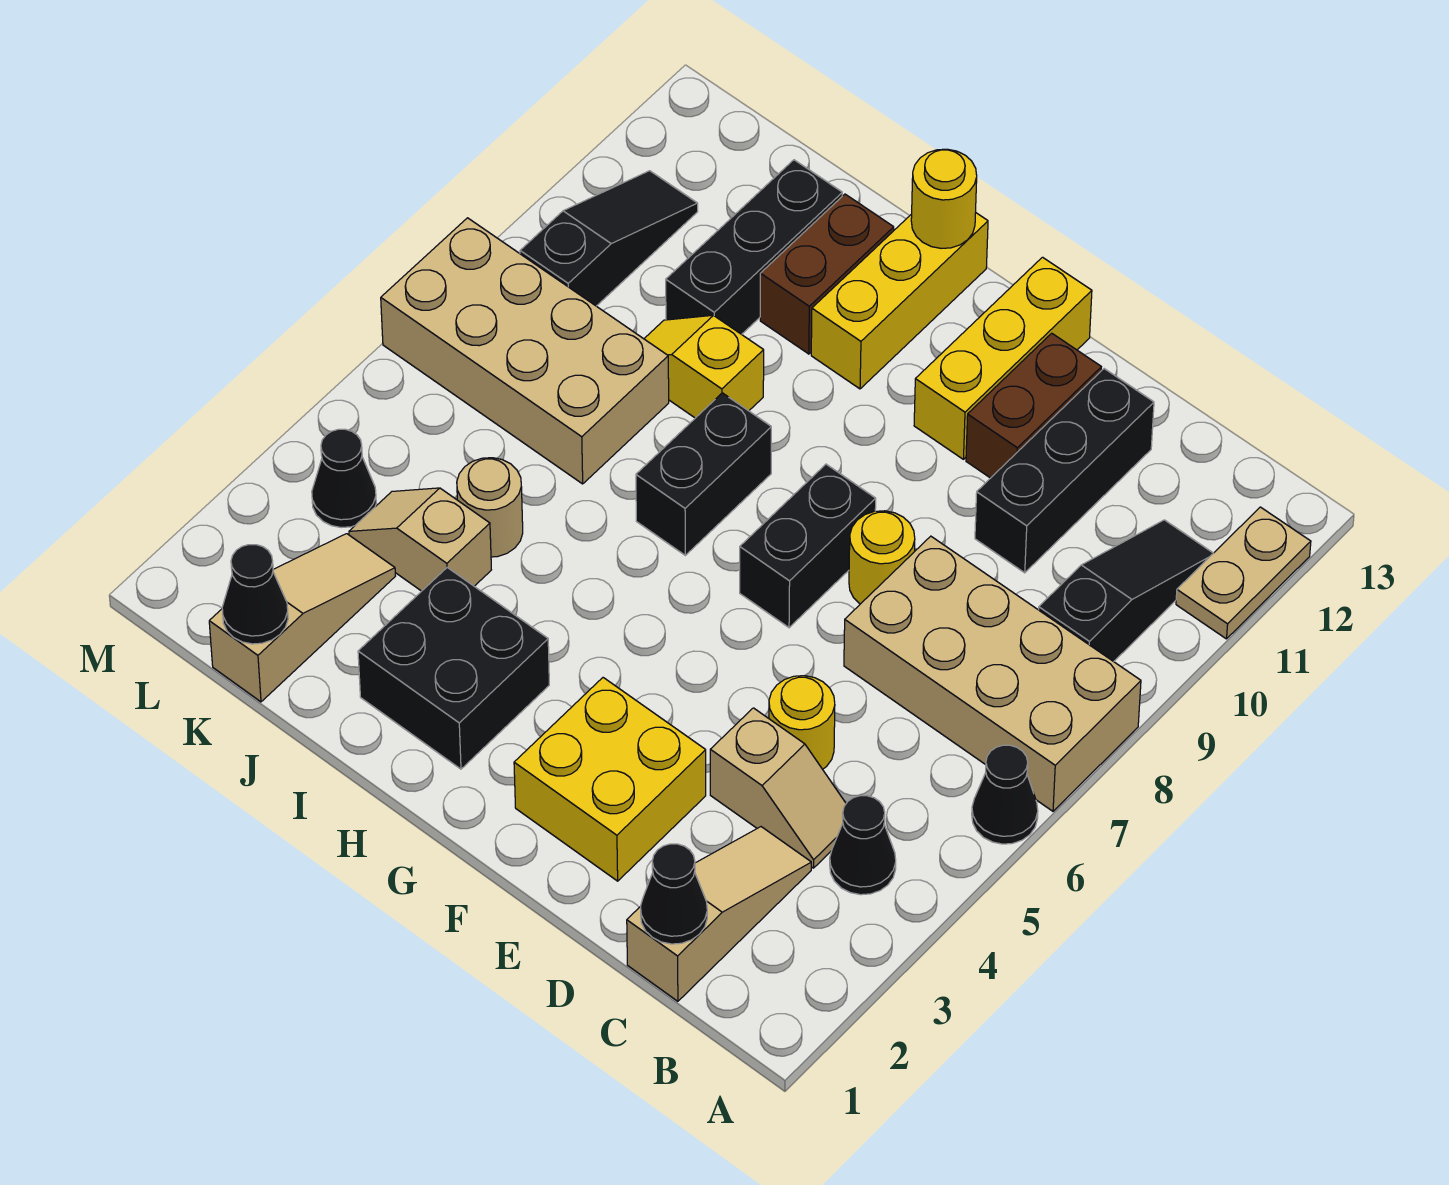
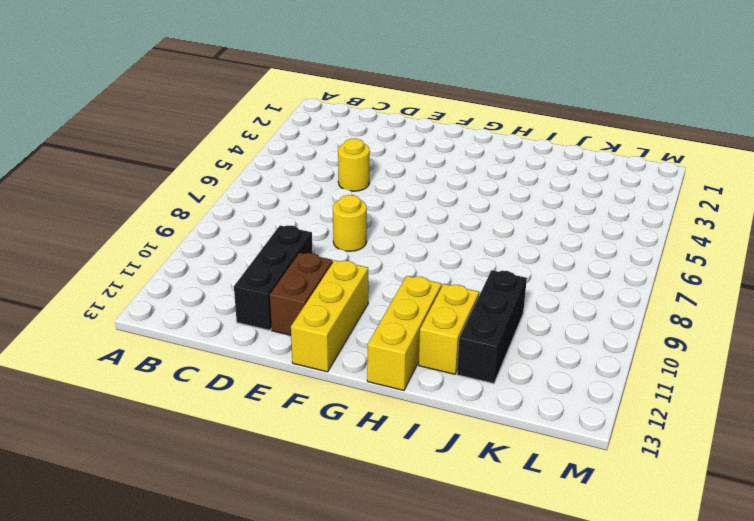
yellow 1x2 brick [419,284,479,374] -> brown 1x2 brick [760,194,894,354]
none -> black 1x1 cone [972,745,1038,844]
none -> tan 2x4 brick [844,536,1141,811]
none -> tan 1x2 plate [1176,507,1311,639]

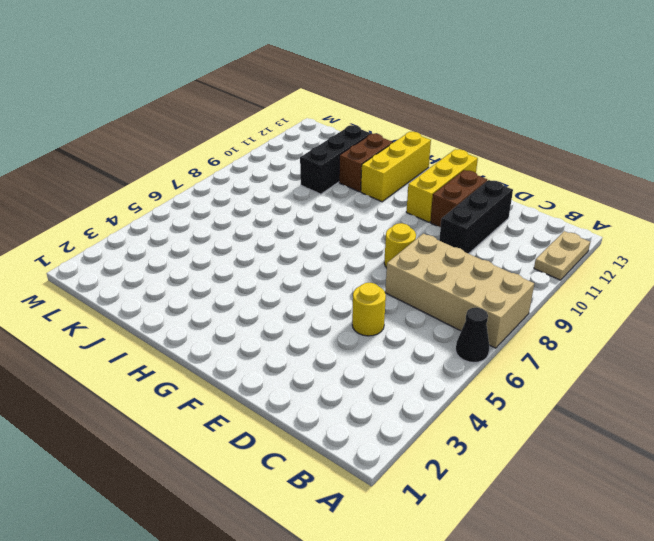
none -> black 1x1 cone [830,796,896,895]
none -> black 1x3 slope [1039,520,1213,662]
none -> tan 1x3 slope [627,827,811,1001]

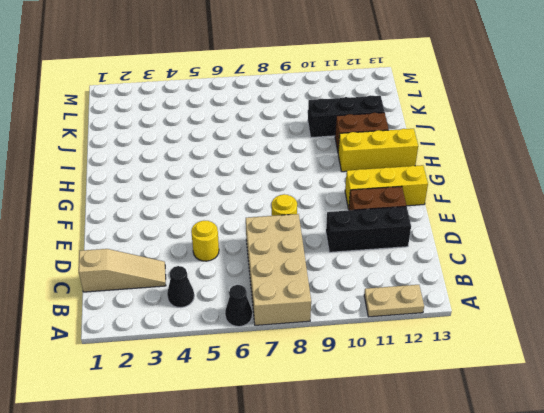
none -> black 1x3 slope [1039,520,1213,662]
none -> tan 1x2 slope [710,708,846,868]
none -> yellow 2x2 brick [514,678,706,881]

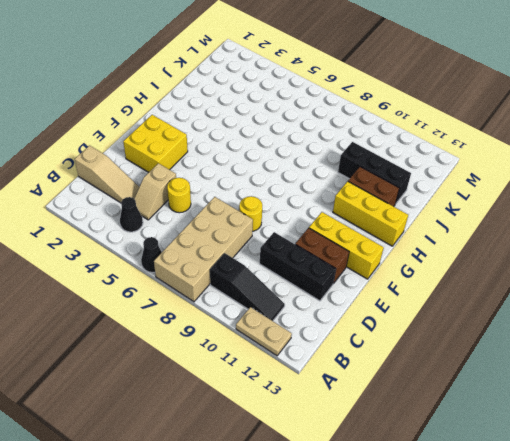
none -> black 1x2 brick [740,464,876,628]
none -> black 2x2 brick [358,568,549,769]
none -> black 1x2 brick [636,393,771,555]

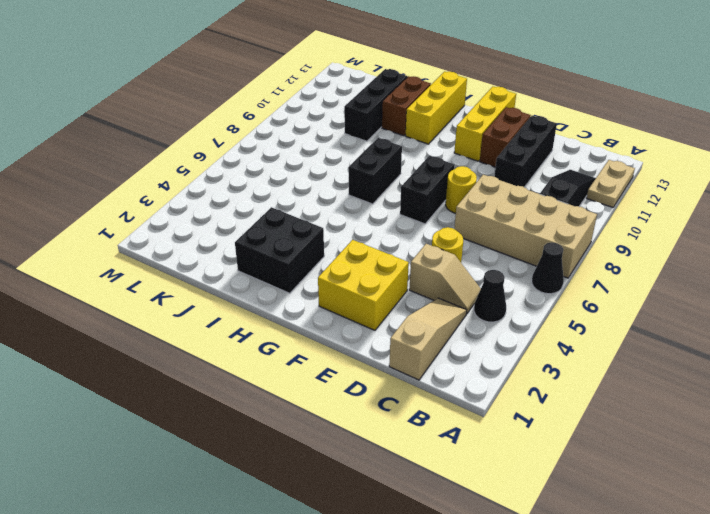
none -> yellow 1x2 slope [644,315,764,418]
none -> tan 1x2 slope [349,488,491,591]
none -> tan 1x1 round brick [457,458,523,557]

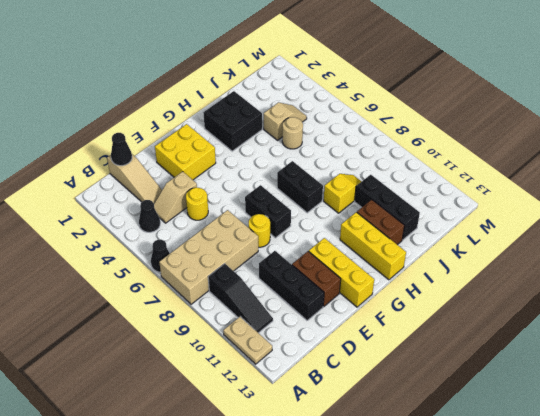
none -> tan 2x4 brick [381,218,669,484]
none -> tan 1x3 slope [209,534,395,702]
none -> black 1x1 cone [312,429,376,528]

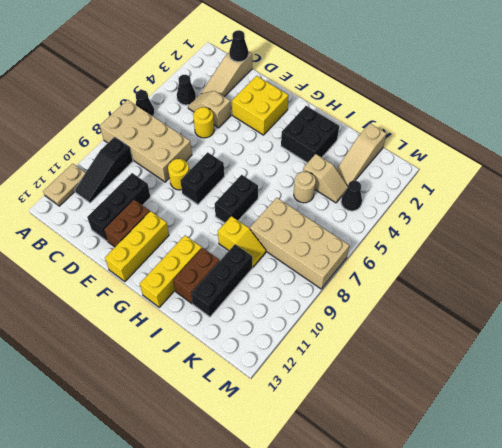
none -> black 1x3 slope [520,171,698,306]
none -> yellow 1x1 round brick [911,149,977,248]
none -> black 1x1 cone [222,545,288,644]

